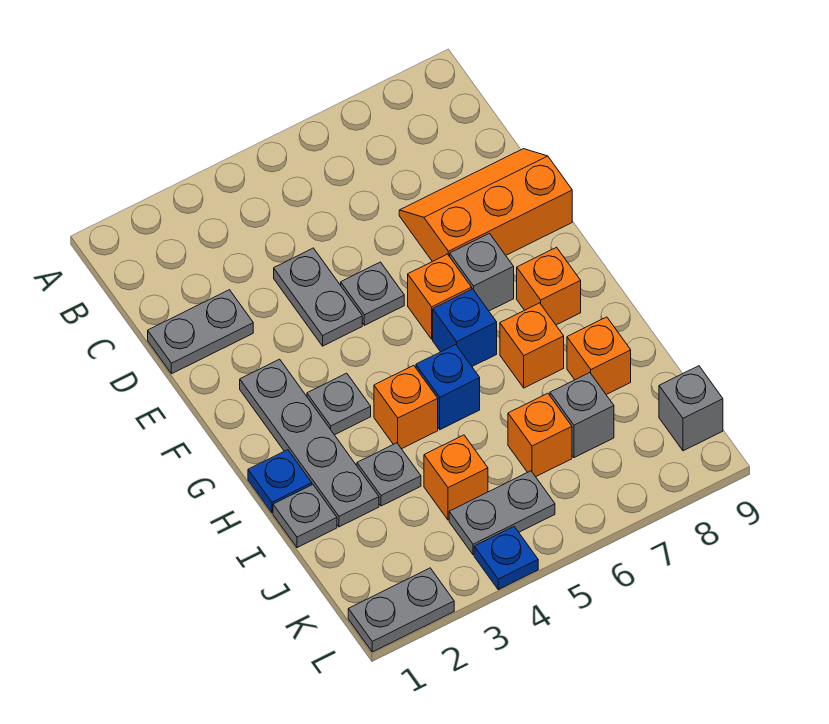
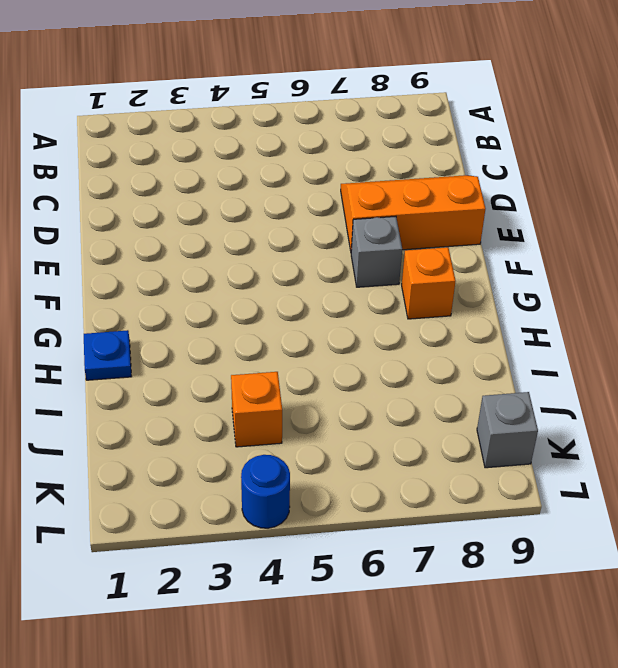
blue 1x1 round brick [241,455,290,528] -> blue 1x1 plate [474,527,538,590]
none -> grey 1x2 plate [148,290,253,374]
none -> grey 1x2 plate [274,248,362,346]
none -> grey 1x1 plate [341,262,404,325]

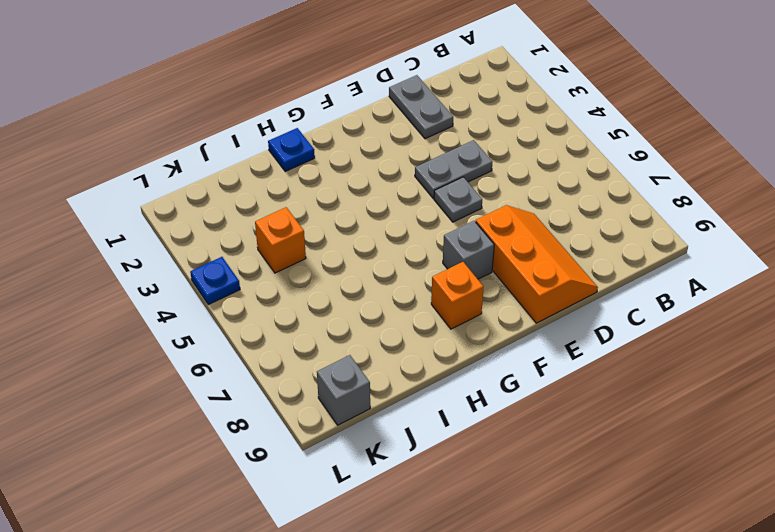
none -> grey 1x4 plate [240,359,379,527]
none -> orange 1x1 brick [408,254,472,339]
none -> grey 1x1 plate [307,373,371,435]

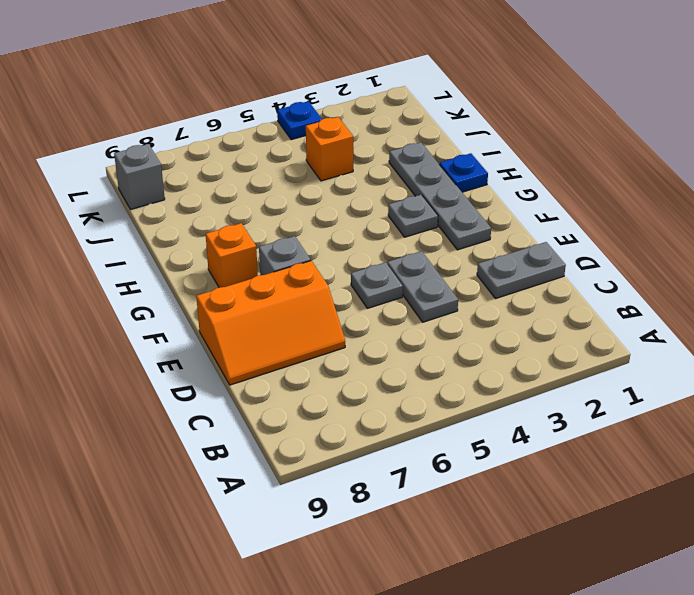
none -> orange 1x1 brick [408,254,472,339]
none -> blue 1x1 brick [433,289,497,366]
none -> orange 1x1 brick [374,365,438,449]

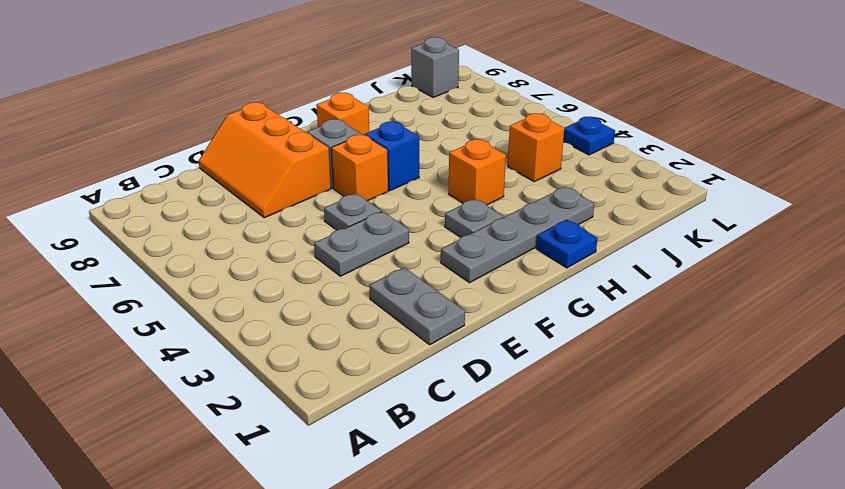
none -> blue 1x1 brick [416,345,480,430]
none -> orange 1x1 brick [500,303,564,388]
none -> grey 1x1 plate [273,485,337,548]

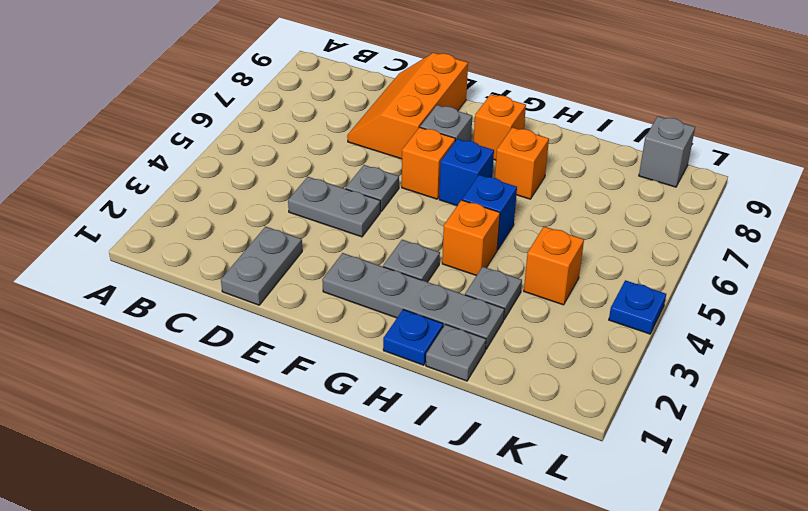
none -> orange 1x1 brick [567,317,631,394]
none -> orange 1x1 brick [508,393,572,477]
none -> grey 1x1 brick [550,373,614,458]

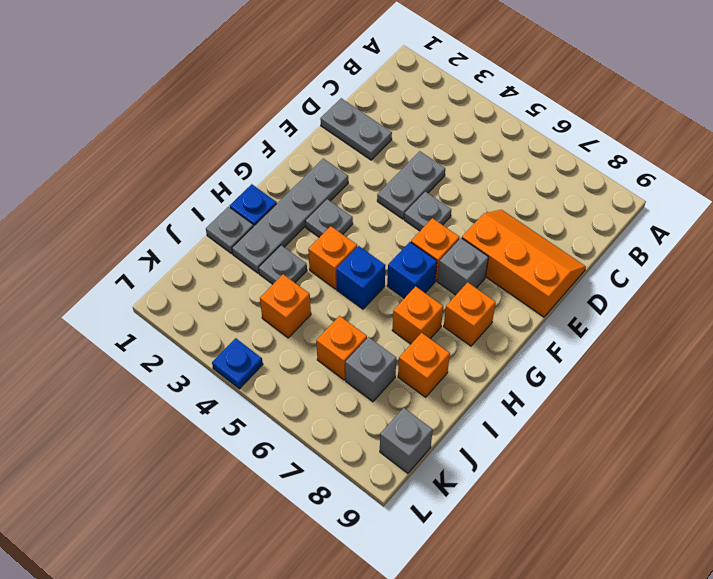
none -> grey 1x2 plate [449,471,555,555]
none -> grey 1x2 plate [348,568,454,652]

